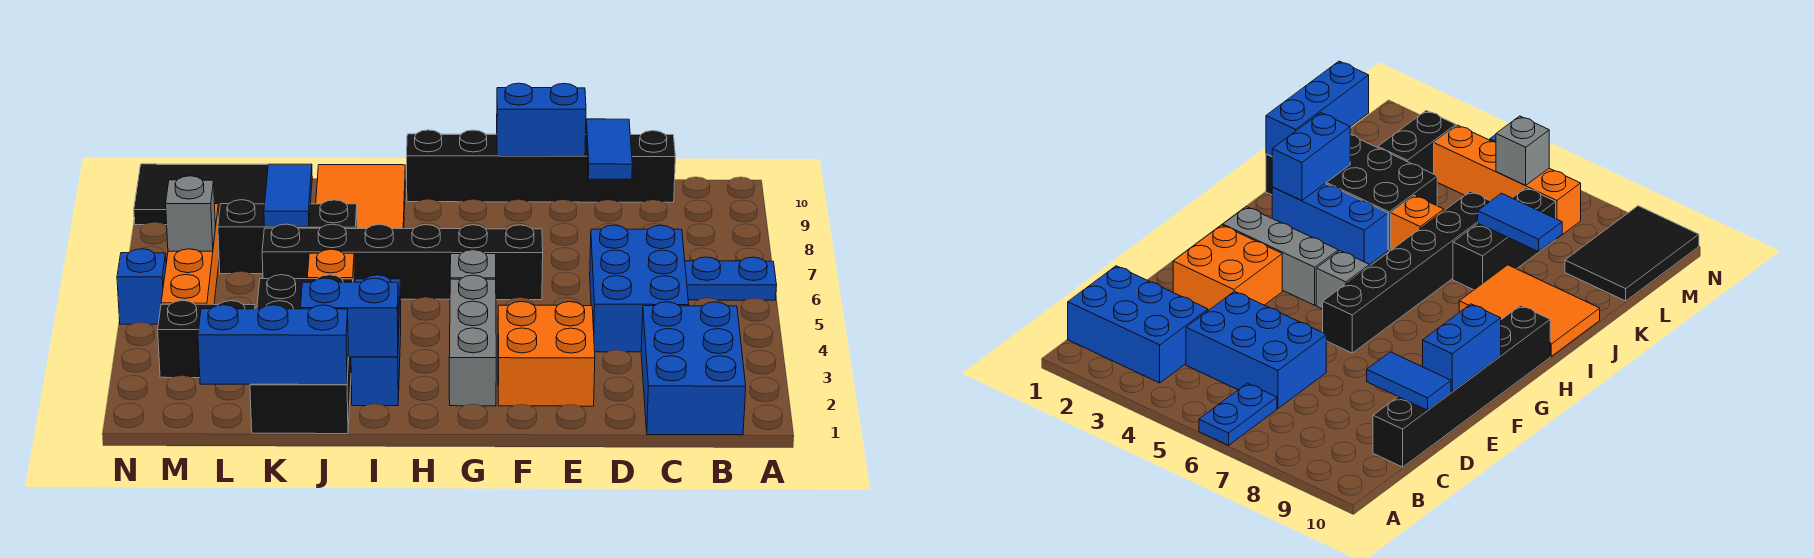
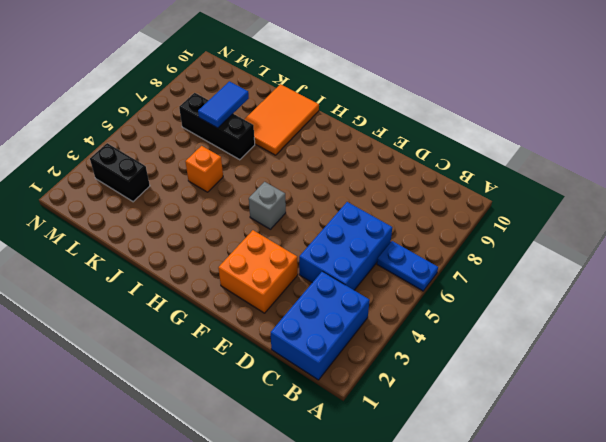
none -> black 1x6 brick [407,130,675,202]
none -> black 1x6 brick [262,224,543,300]
none -> grey 1x3 brick [449,275,496,406]

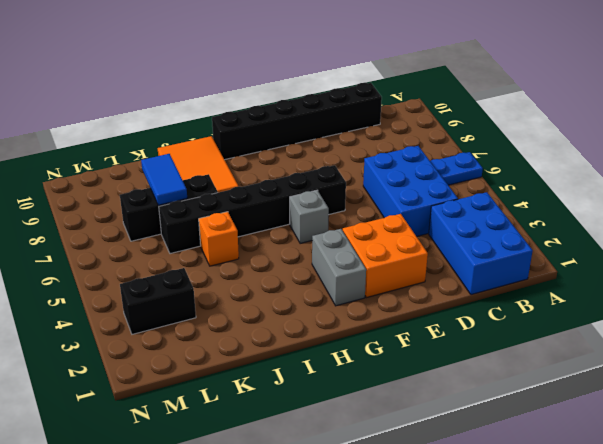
grey 1x2 brick [312,229,366,306] -> grey 1x3 brick [449,275,496,406]
none -> blue 1x3 brick [351,275,401,406]
none -> black 2x4 brick [250,275,353,434]
none -> black 2x3 tile [134,164,268,225]

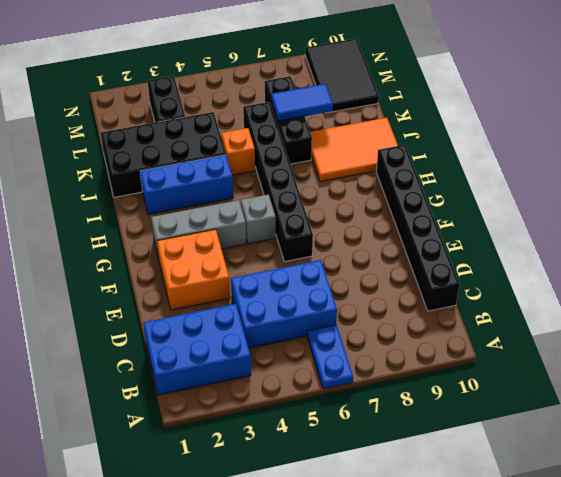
none -> orange 1x4 brick [161,204,219,304]
none -> blue 1x1 brick [117,249,166,324]
none -> blue 1x2 tile [586,119,632,179]

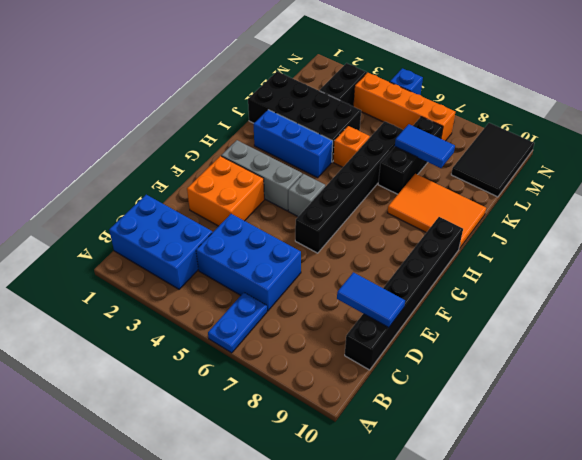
none -> blue 1x2 brick [497,83,586,156]
none -> blue 1x2 brick [300,278,399,357]
none -> blue 1x3 brick [198,305,349,385]

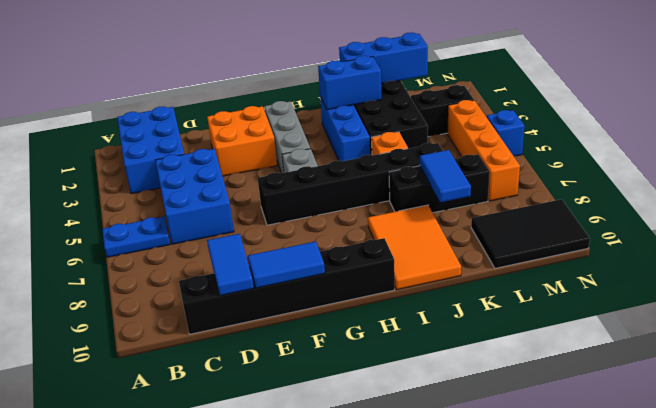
blue 1x2 tile [248,242,325,288] -> blue 1x2 brick [497,83,586,156]
none -> grey 1x1 brick [166,176,215,251]

